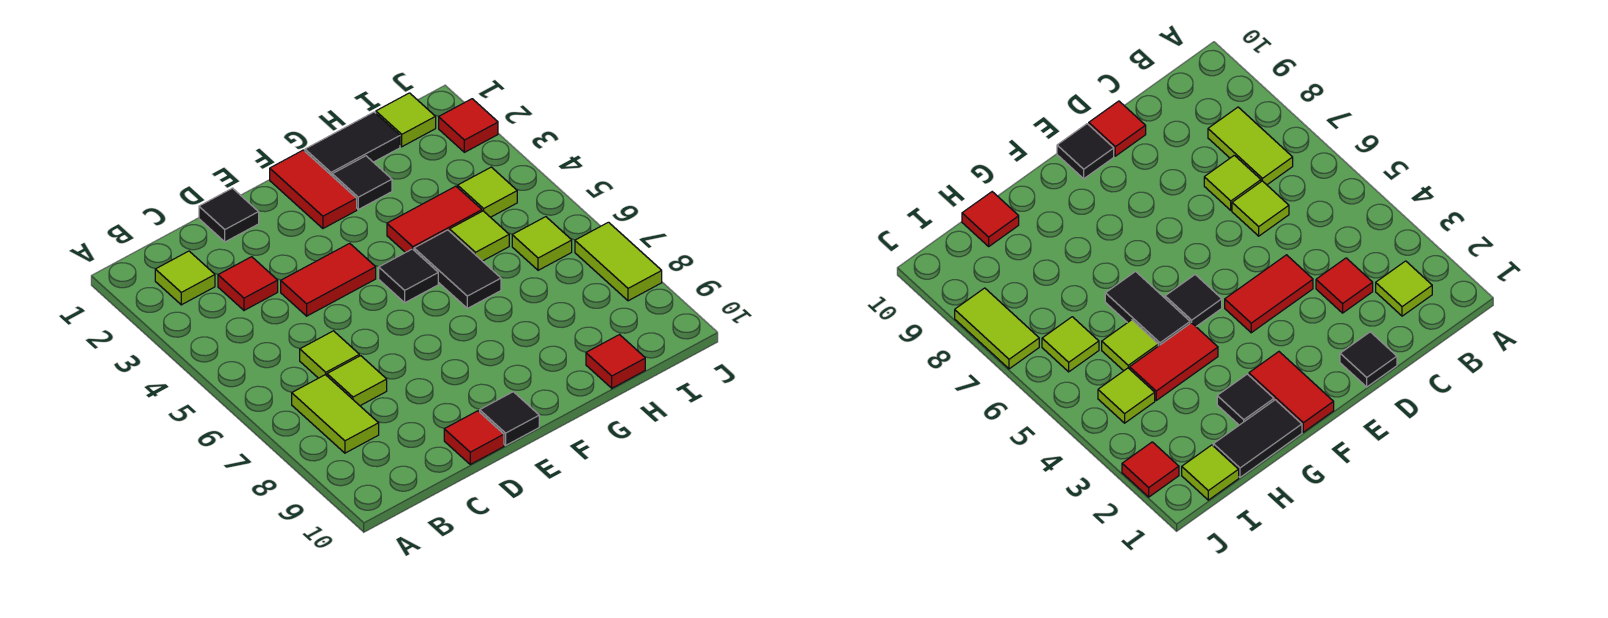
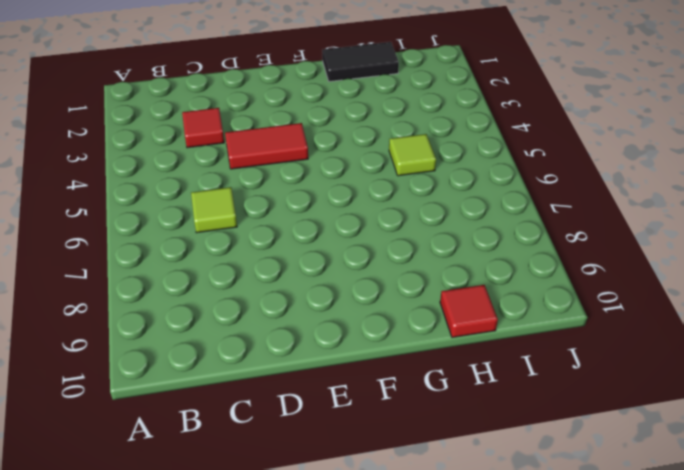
none -> lime 1x1 tile [155,251,215,305]
none -> lime 1x2 tile [292,375,379,453]
none -> lime 1x1 tile [327,356,387,406]

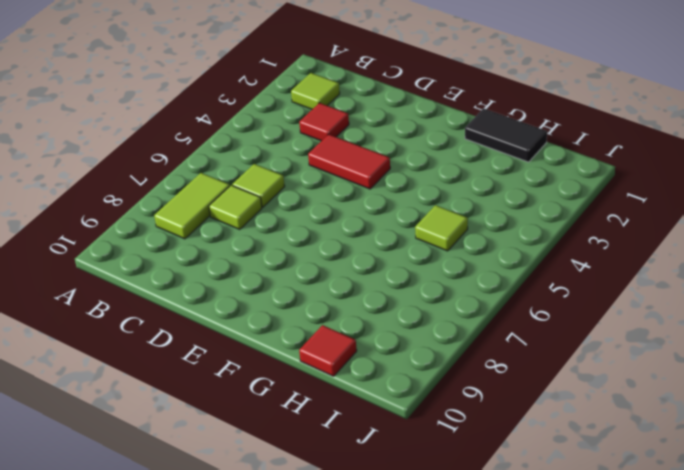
none -> black 1x1 tile [199,188,259,242]
none -> red 1x1 tile [444,411,504,464]
none -> black 1x1 tile [480,392,539,445]

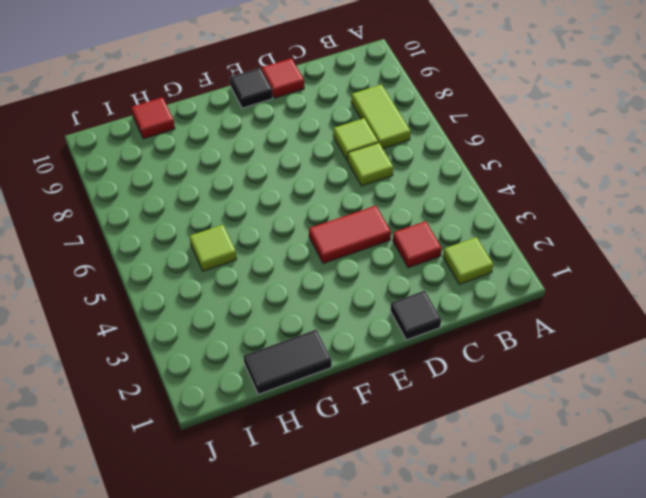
none -> red 1x2 tile [270,150,357,228]
none -> black 1x1 tile [379,249,438,303]
none -> black 1x1 tile [332,156,392,209]

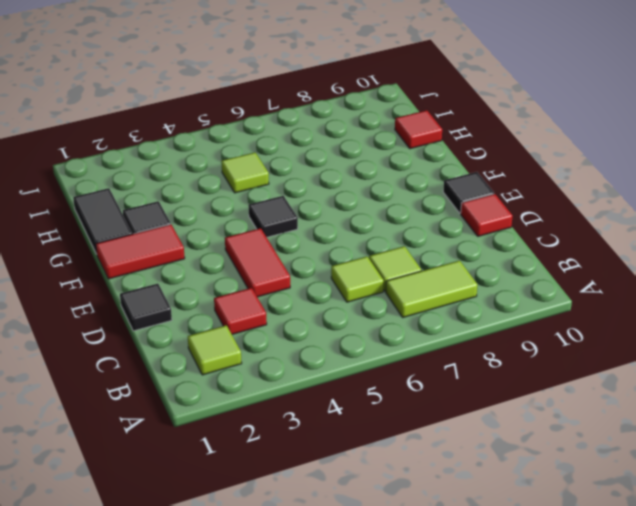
none -> red 1x2 tile [387,186,482,253]
none -> black 1x2 tile [414,230,501,308]
none -> lime 1x1 tile [376,93,436,147]

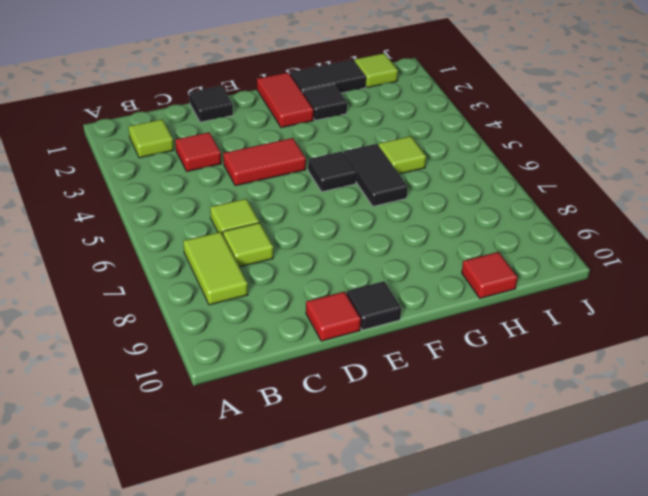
none -> red 1x2 tile [387,186,482,253]
none -> lime 1x1 tile [458,167,517,217]
none -> lime 1x1 tile [512,217,572,270]

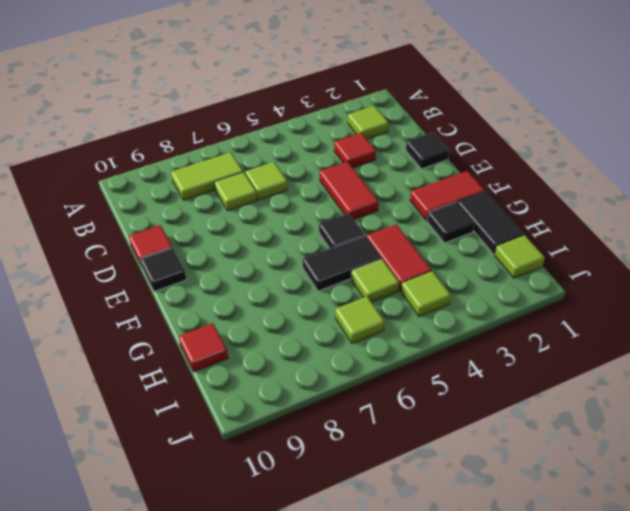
none -> red 1x1 tile [439,99,498,152]
none -> lime 1x2 tile [575,222,662,301]

